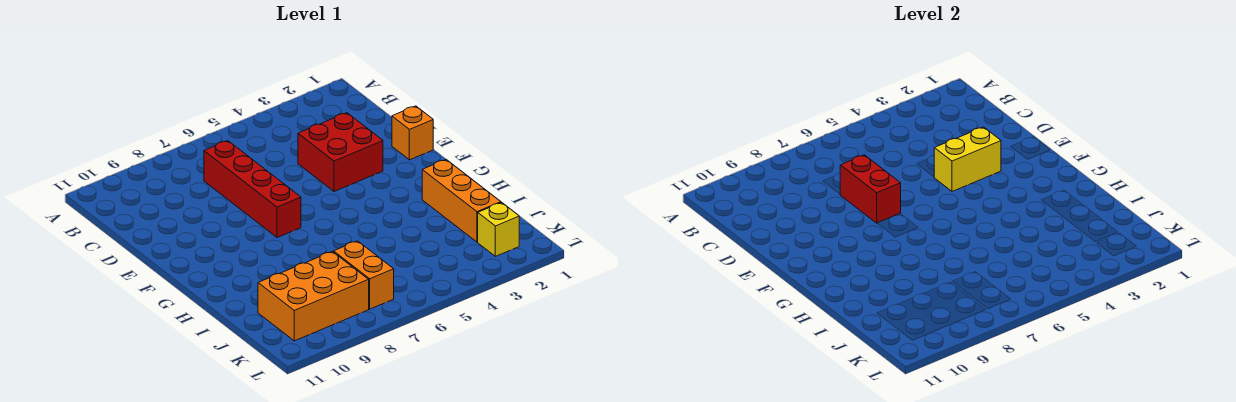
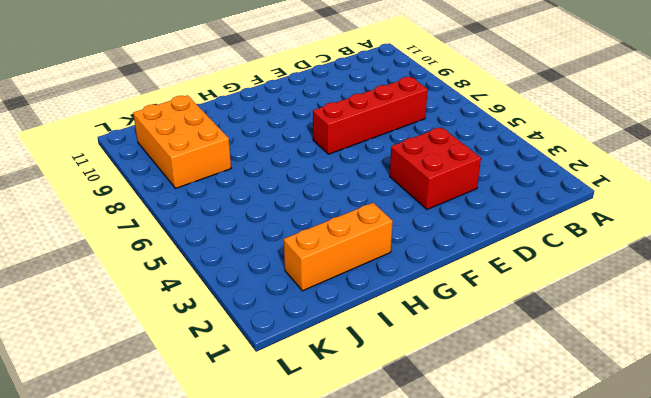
none -> orange 1x1 brick [392,106,433,160]
none -> orange 1x2 brick [334,241,394,309]

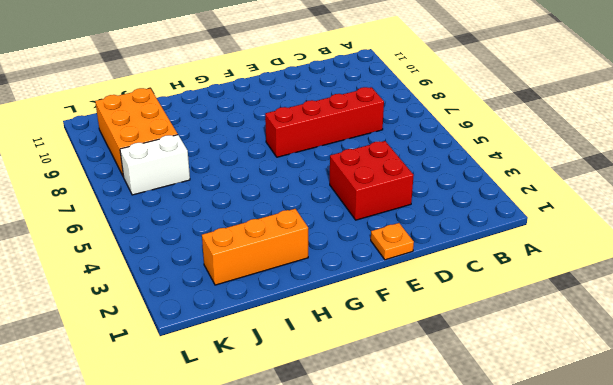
orange 1x1 plate [371,223,414,260] -> orange 1x1 brick [392,106,433,160]
white 1x2 brick [120,135,190,195] -> orange 1x2 brick [334,241,394,309]
none -> yellow 1x1 brick [478,203,519,256]
none -> red 1x2 brick [840,155,901,223]

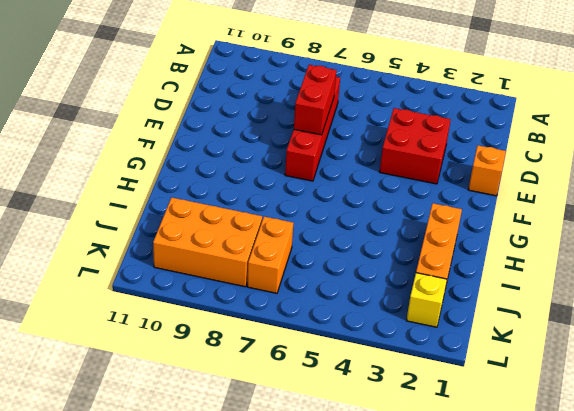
none -> yellow 1x2 brick [934,127,1001,191]

